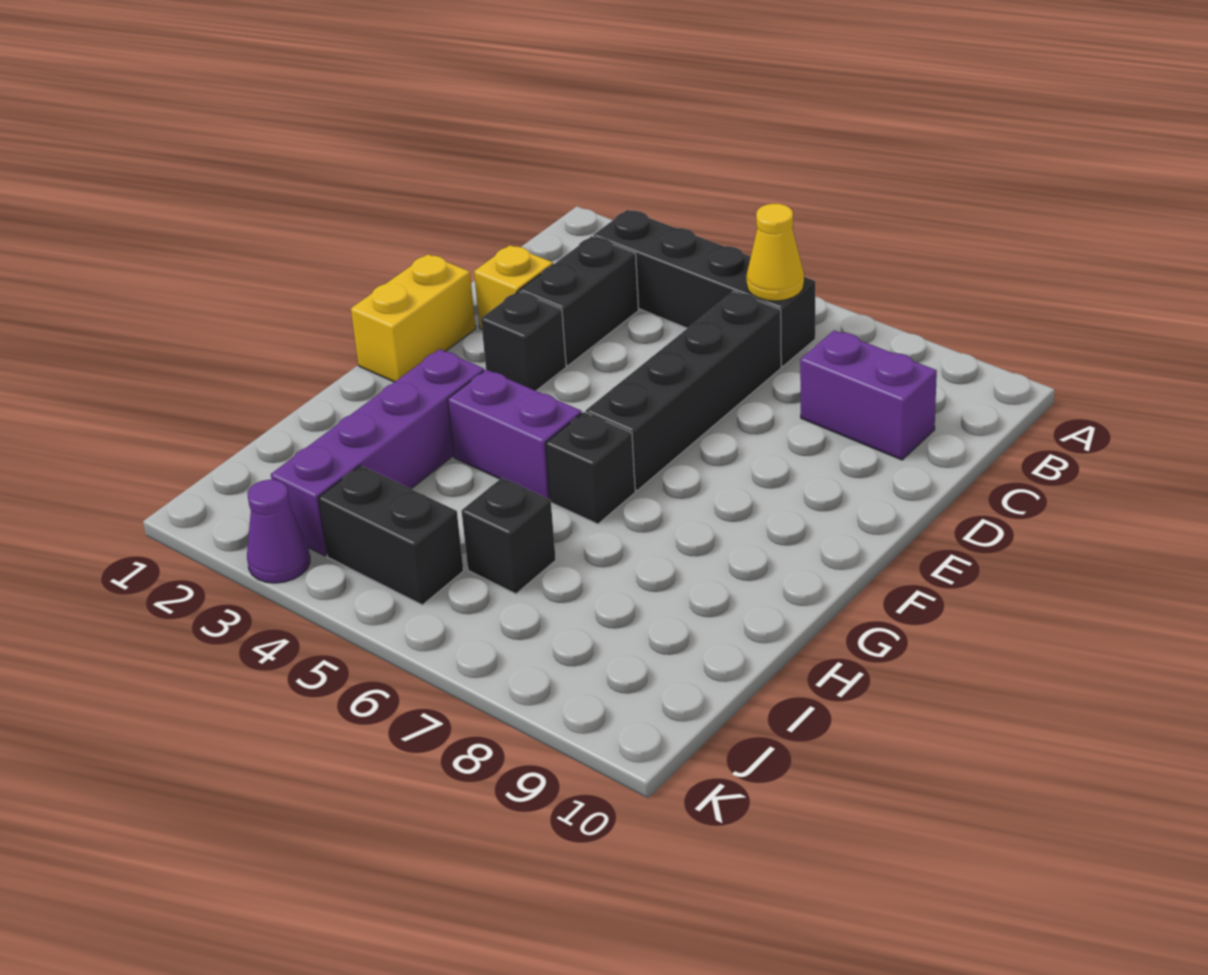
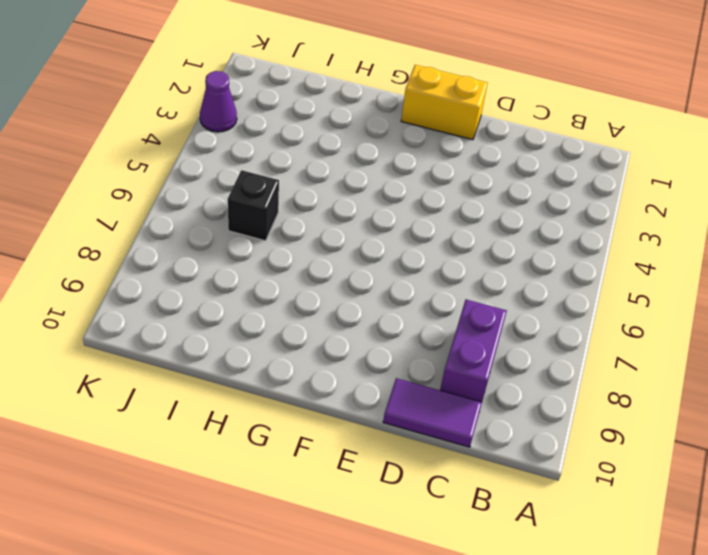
purple 1x2 tile [383,378,482,447] -> none
none -> black 1x4 brick [593,210,815,367]
none -> black 1x2 brick [520,236,639,366]
none -> black 1x4 brick [586,291,781,491]

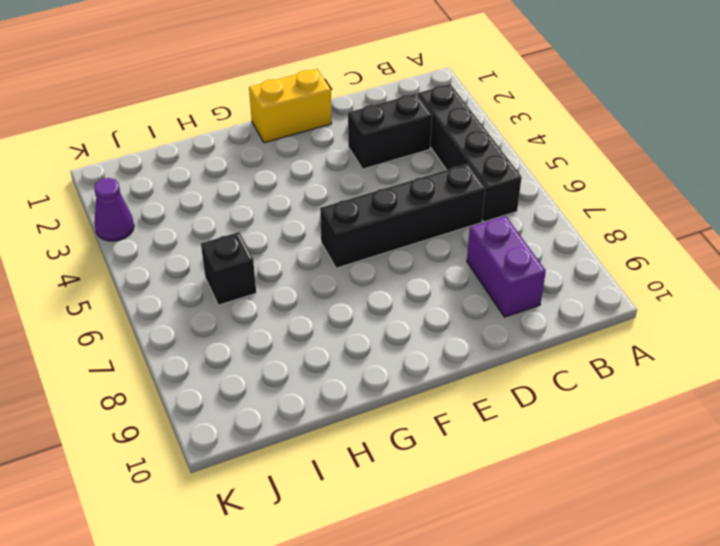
none -> yellow 1x1 brick [474,245,553,329]
none -> black 1x1 brick [481,291,566,391]
none -> purple 1x4 brick [271,349,484,556]

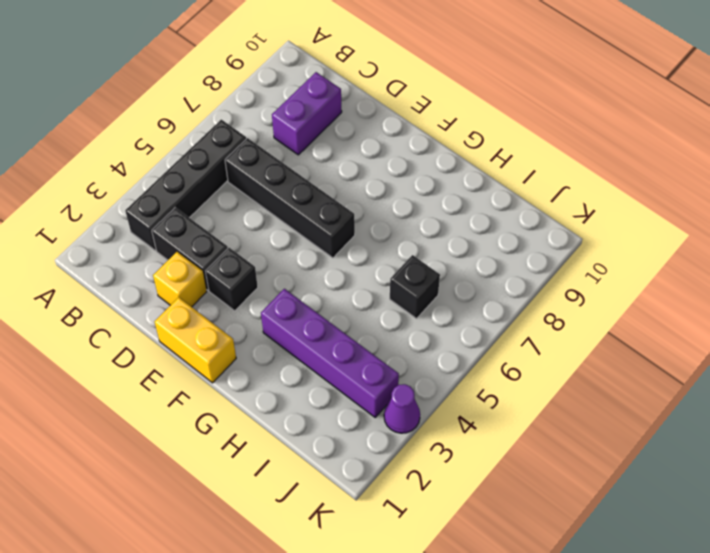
none -> purple 1x2 brick [448,370,582,499]
none -> black 1x1 brick [546,412,635,524]
none -> black 1x2 brick [318,465,464,605]

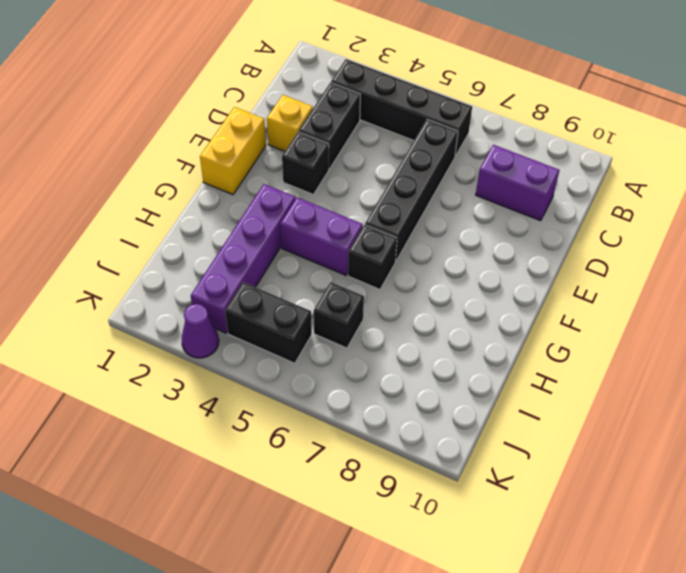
none -> yellow 1x1 cone [746,204,804,301]

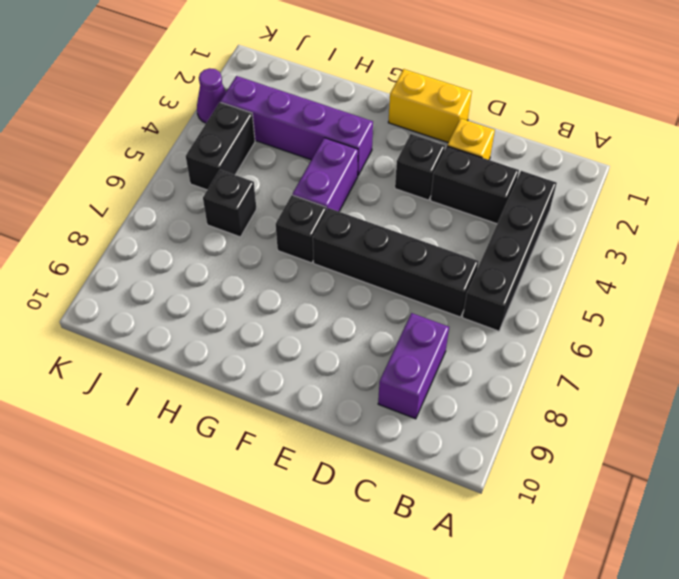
none -> yellow 1x1 cone [746,204,804,301]

